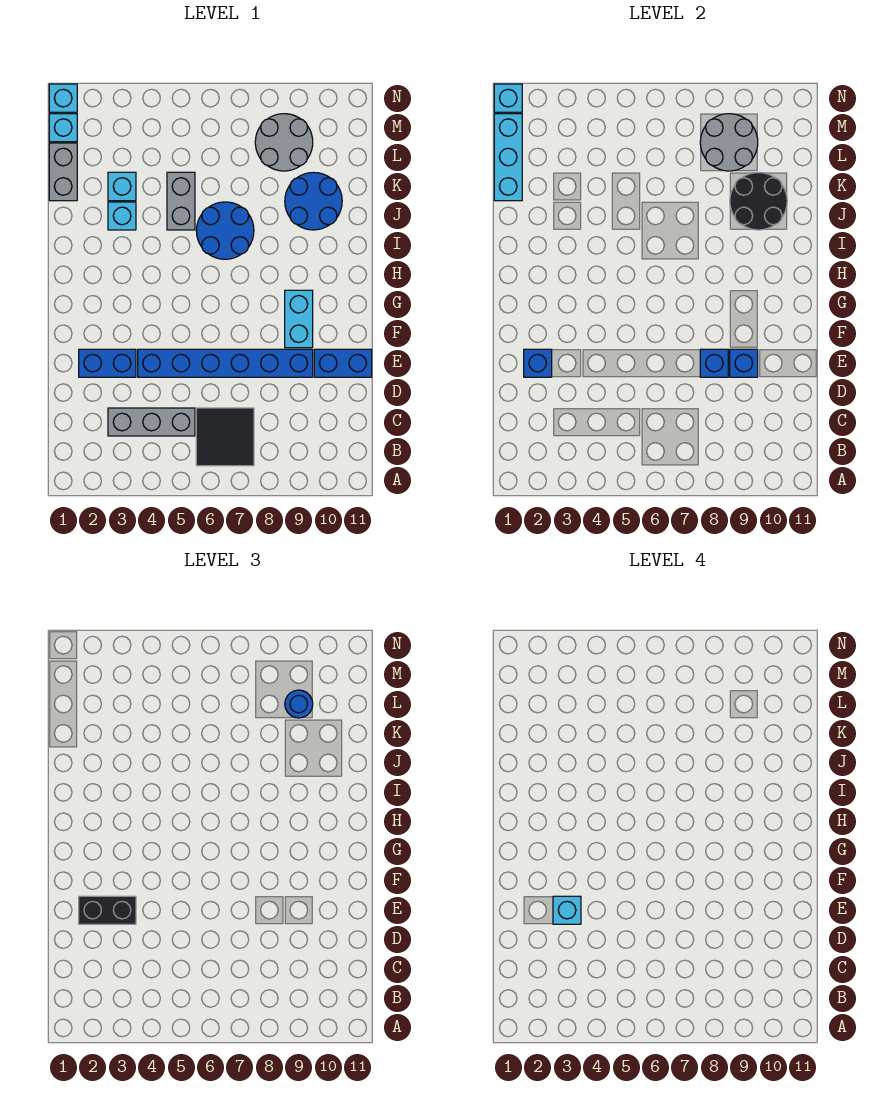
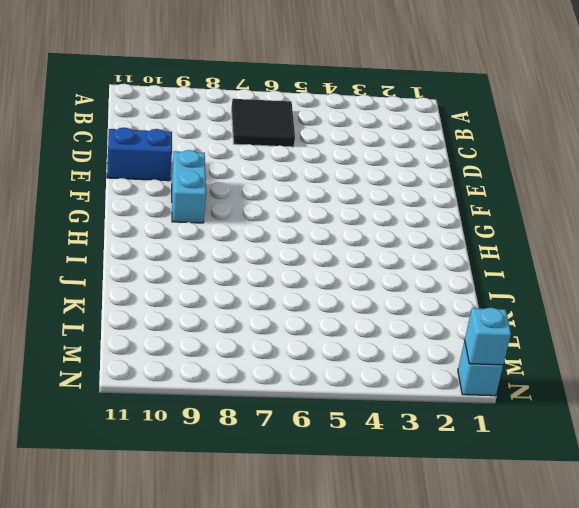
none -> grey 1x3 brick [108,408,195,436]
none -> blue 1x2 brick [79,349,136,377]
none -> blue 1x6 brick [138,349,313,377]

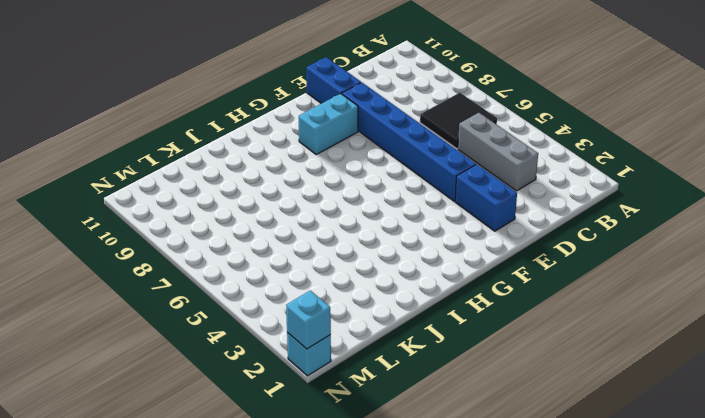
none -> blue 2x2 round brick [196,202,254,259]
none -> cyan 1x1 brick [108,202,136,230]
none -> grey 1x2 brick [167,172,195,230]

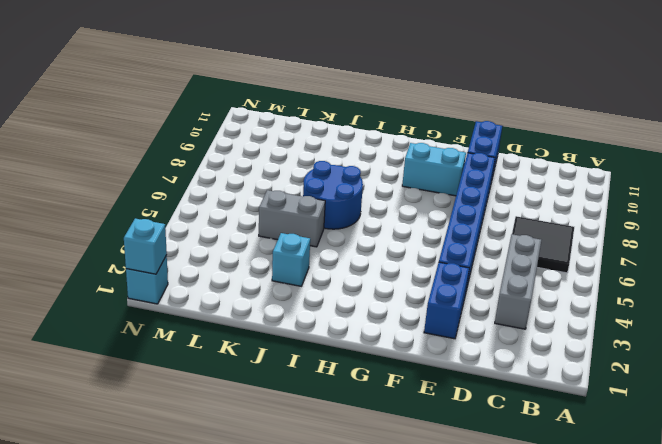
none -> blue 2x2 round brick [285,173,342,230]
none -> grey 1x2 brick [49,143,77,201]
none -> cyan 1x1 brick [108,172,136,201]

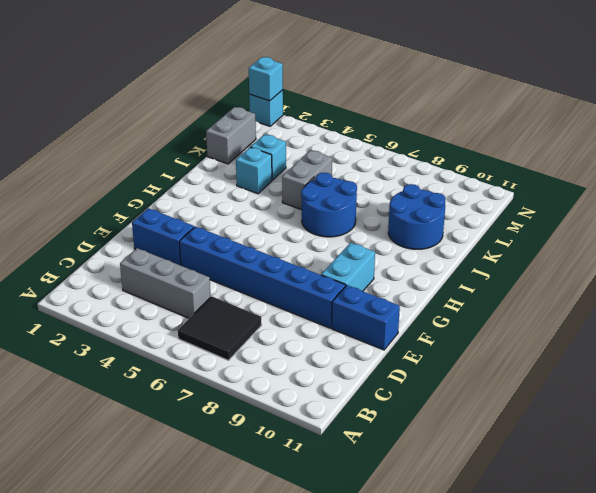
none -> grey 2x2 round brick [255,114,313,171]
none -> cyan 1x1 brick [49,114,77,142]
none -> blue 1x1 brick [524,349,552,377]

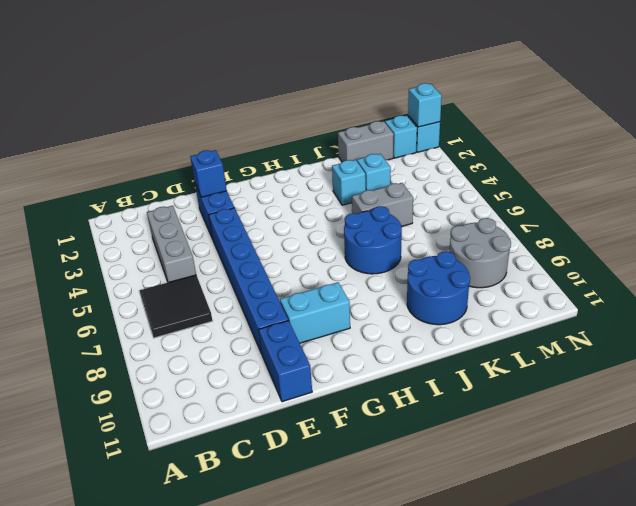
none -> blue 1x1 brick [700,349,728,377]
none -> blue 1x1 brick [730,349,758,377]
none -> black 2x2 round brick [730,173,787,230]

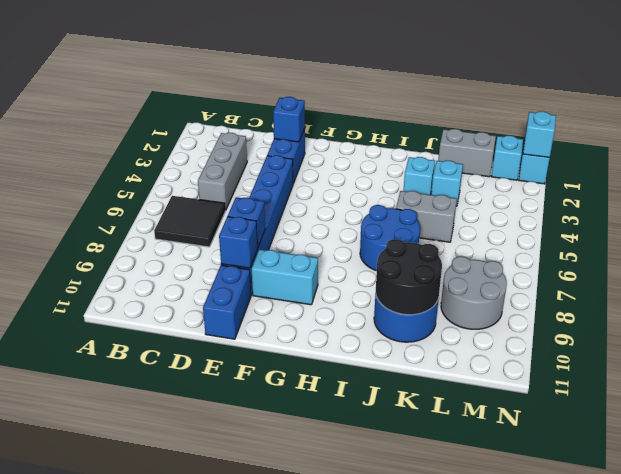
none -> cyan 1x3 brick [494,114,522,201]
none -> grey 2x2 round brick [700,114,758,171]
none -> black 1x2 brick [79,896,136,924]

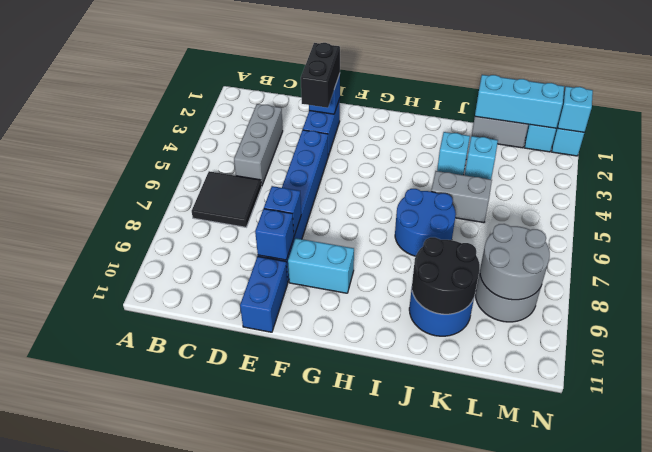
none -> blue 1x1 round brick [285,690,313,718]
none -> cyan 1x1 brick [553,896,581,924]

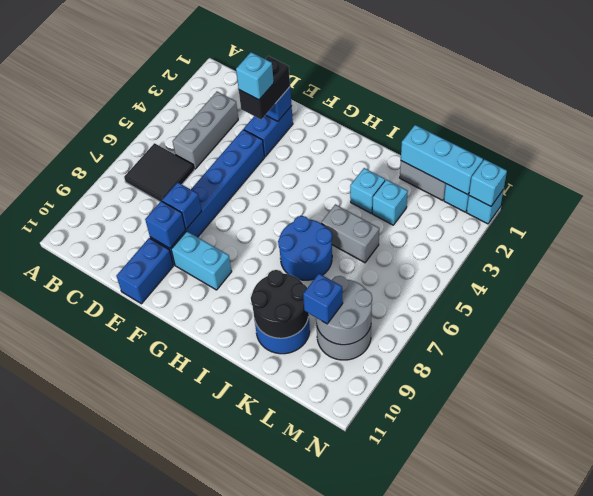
blue 1x1 brick [303,274,343,324] -> blue 1x1 round brick [285,690,313,718]

